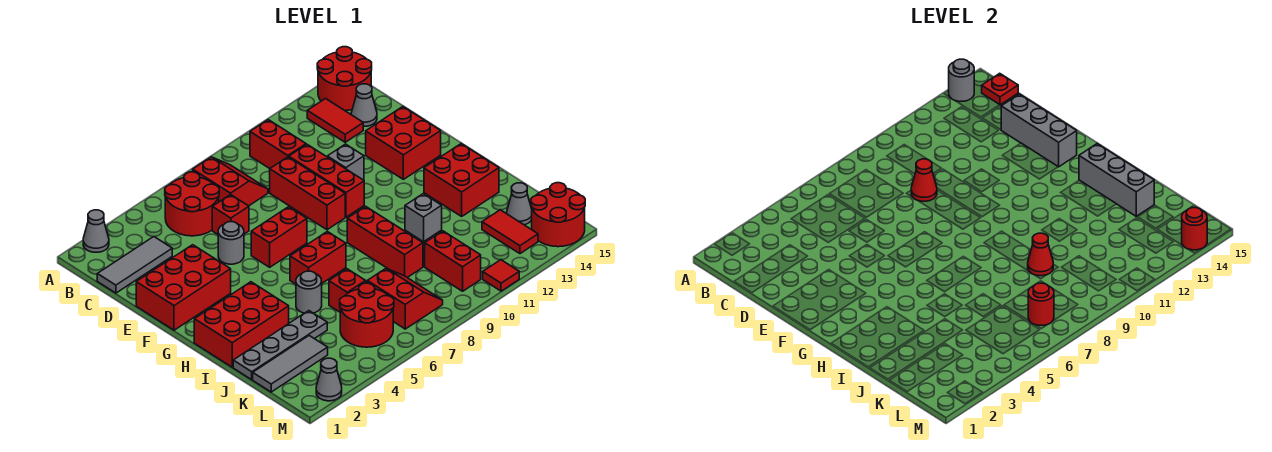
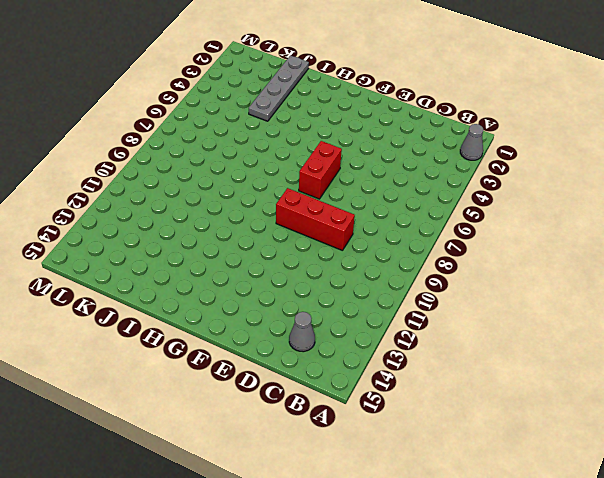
none -> red 2x2 round brick [317,47,372,110]
none -> red 2x2 round brick [165,172,219,236]
none -> red 2x2 slope [193,157,268,206]
none -> red 1x2 brick [250,120,306,169]

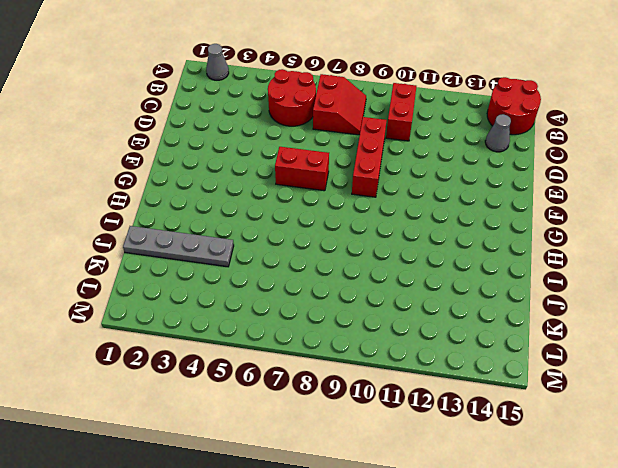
none -> red 1x2 tile [307,99,363,142]
none -> grey 1x3 tile [97,237,172,293]
none -> red 1x1 brick [212,195,249,234]
none -> red 1x3 brick [289,145,364,217]

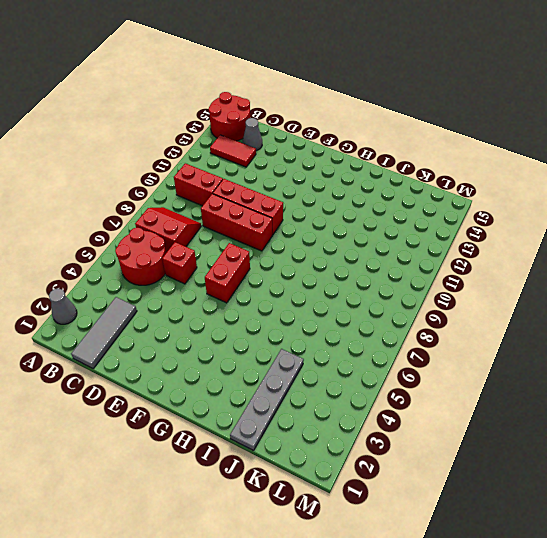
none -> red 2x3 brick [136,245,231,330]
none -> grey 1x1 round brick [218,222,244,264]
none -> grey 1x1 brick [327,144,364,180]
none -> red 2x2 brick [366,107,441,179]

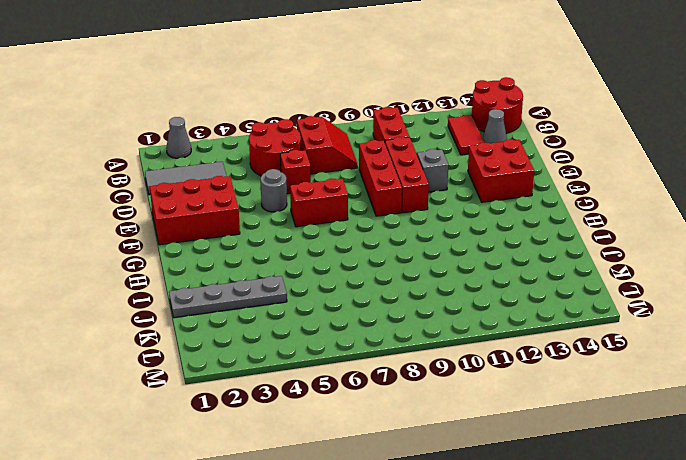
none -> red 2x3 brick [194,282,289,367]
none -> red 1x2 brick [290,232,346,284]
none -> red 1x3 brick [347,206,423,278]
none -> red 2x2 brick [424,144,499,216]

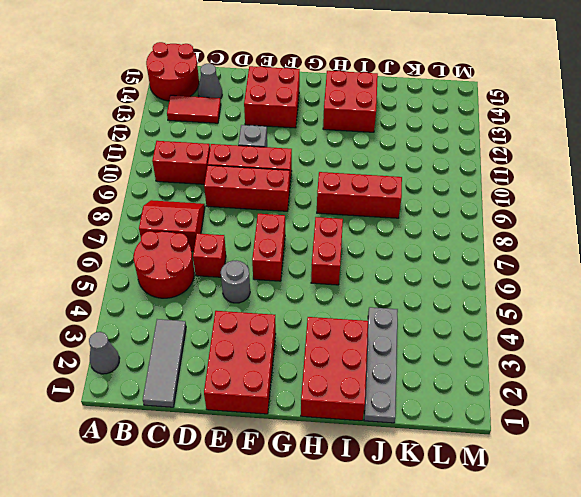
none -> grey 1x1 round brick [296,271,322,313]
none -> grey 1x1 brick [405,194,442,242]
none -> red 1x1 brick [329,269,366,312]
none -> grey 1x3 tile [253,336,328,392]

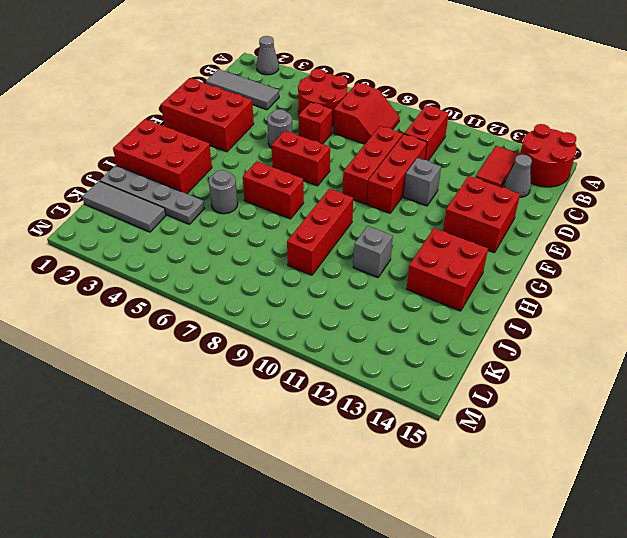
none -> red 1x1 brick [329,269,366,312]
none -> red 2x2 round brick [340,283,394,347]
none -> red 2x2 slope [367,268,443,329]
none -> red 1x2 brick [425,231,481,291]

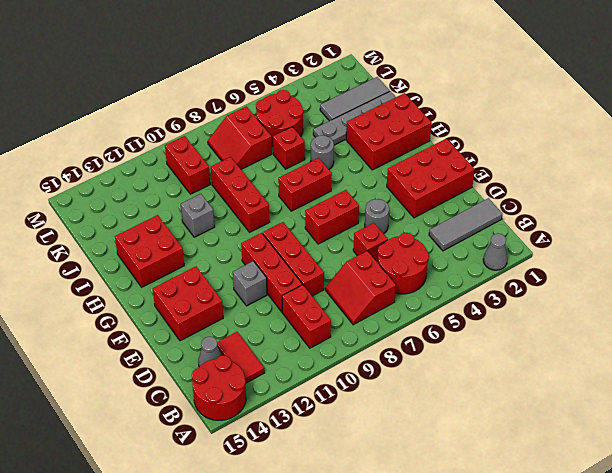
none -> red 1x2 tile [482,210,538,254]
none -> grey 1x1 cone [507,183,532,225]
none -> red 2x2 round brick [531,183,585,247]
none -> grey 1x1 cone [316,358,342,401]

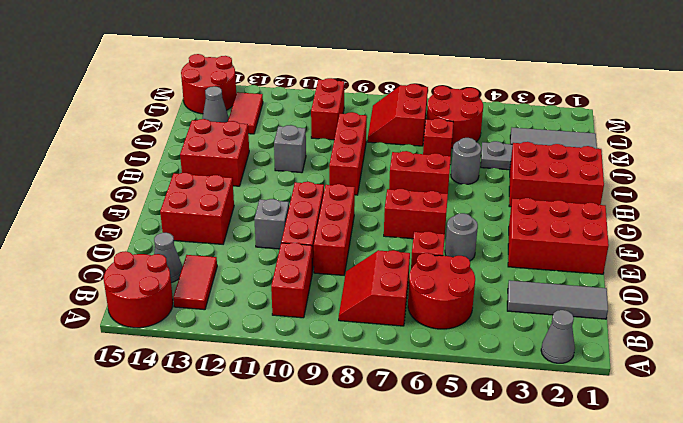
none -> grey 1x1 cone [316,358,342,401]
none -> red 1x1 tile [483,260,519,291]
none -> grey 1x1 round brick [949,59,974,102]
none -> red 1x1 plate [982,73,1018,105]

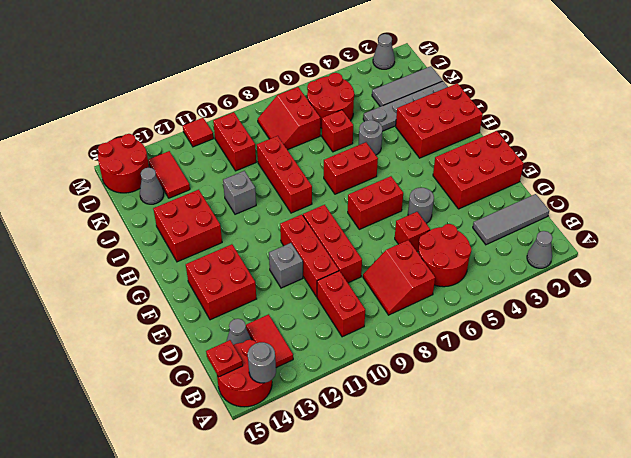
none -> red 1x1 cone [911,159,937,201]
none -> grey 1x3 brick [1001,94,1077,167]
none -> grey 1x3 brick [1079,144,1154,216]
none -> red 1x1 cone [1028,233,1053,276]

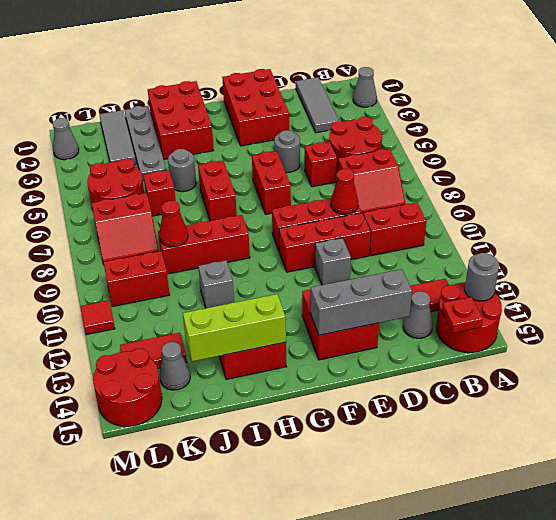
lime 1x3 brick [183,294,286,362] -> grey 1x3 brick [1079,144,1154,216]
none -> red 1x1 round brick [1028,283,1054,325]
none -> red 1x1 round brick [1182,208,1207,250]

